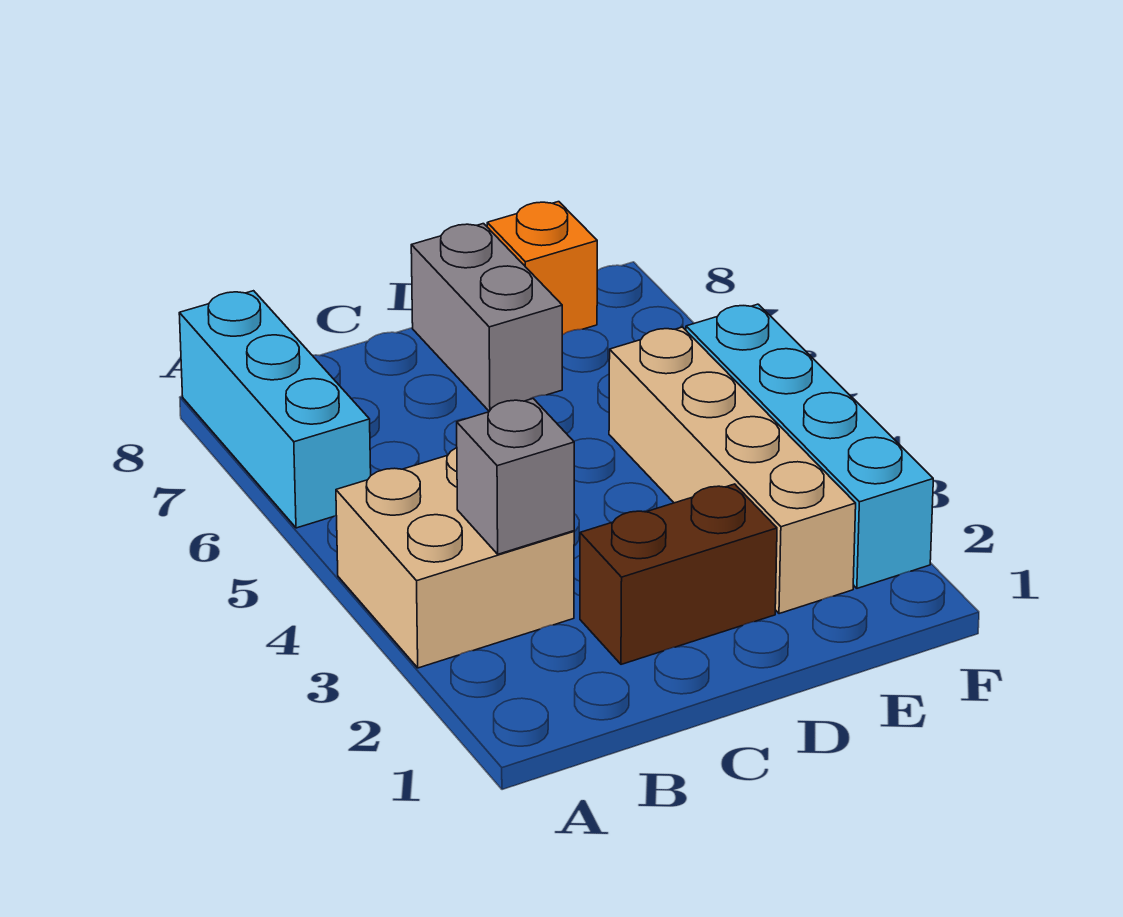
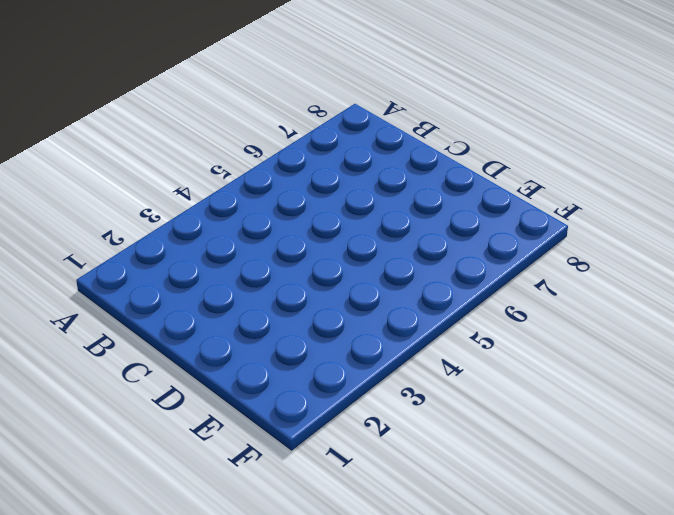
none -> tan 2x2 brick [336,448,574,668]
none -> cyan 1x3 brick [179,291,371,528]

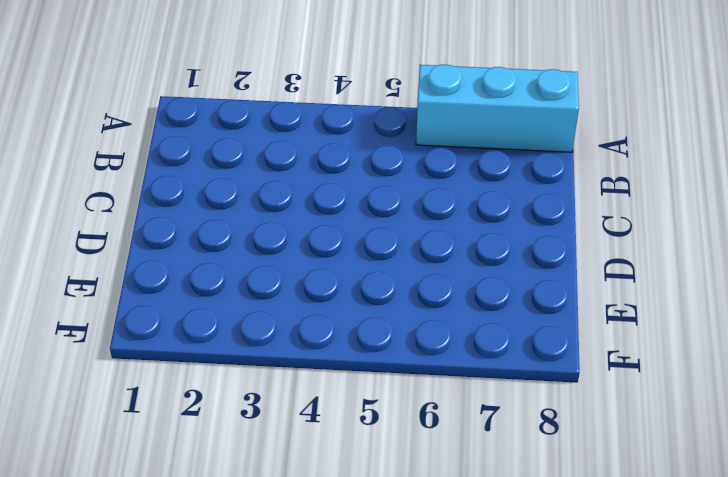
none -> tan 2x2 brick [336,448,574,668]
none -> brown 1x2 brick [580,484,777,664]

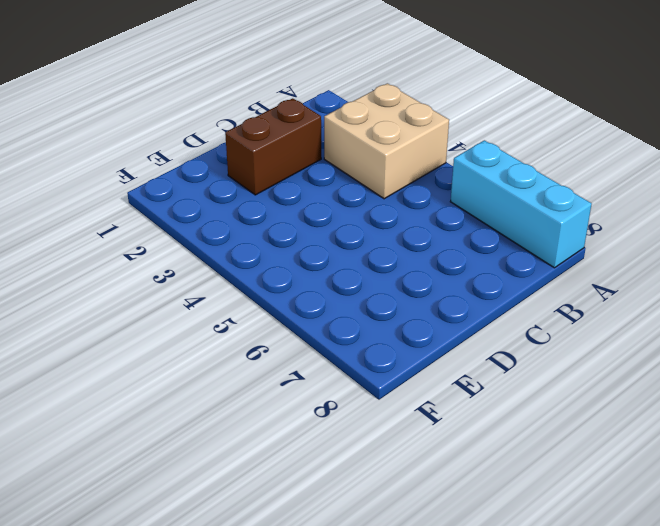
none -> grey 1x2 brick [411,224,562,411]
none -> tan 1x4 brick [609,327,856,614]

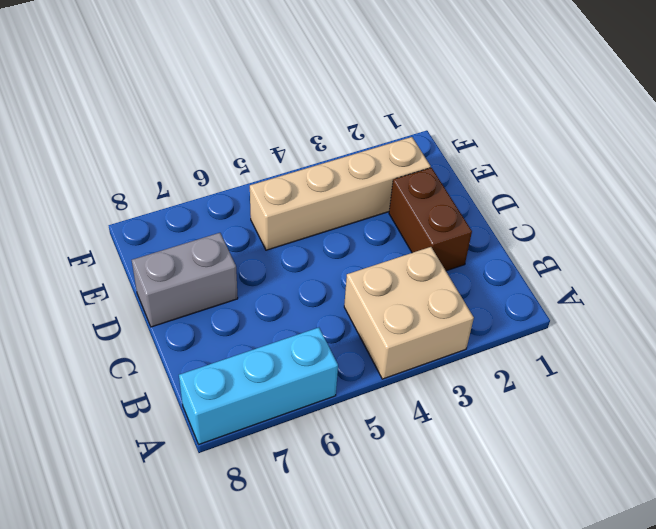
none -> orange 1x1 brick [487,202,597,335]
none -> cyan 1x4 brick [686,304,933,588]

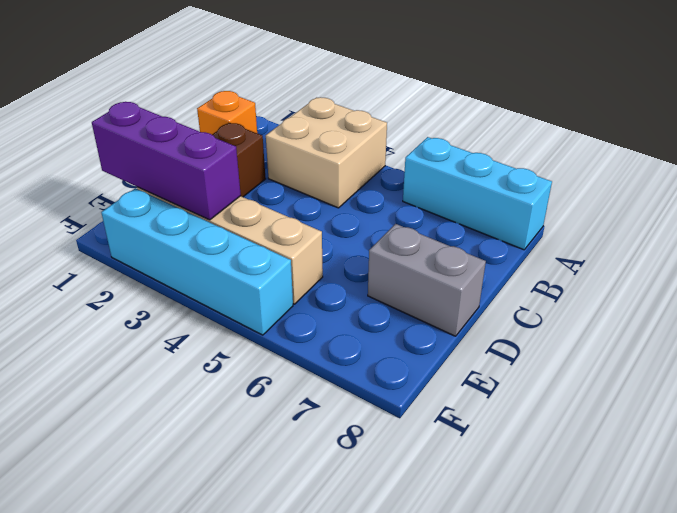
orange 1x1 brick [197,91,257,134] -> orange 1x1 brick moved to [487,202,597,335]
purple 1x3 brick [92,102,241,220] -> none
none -> grey 1x1 brick [457,399,574,554]

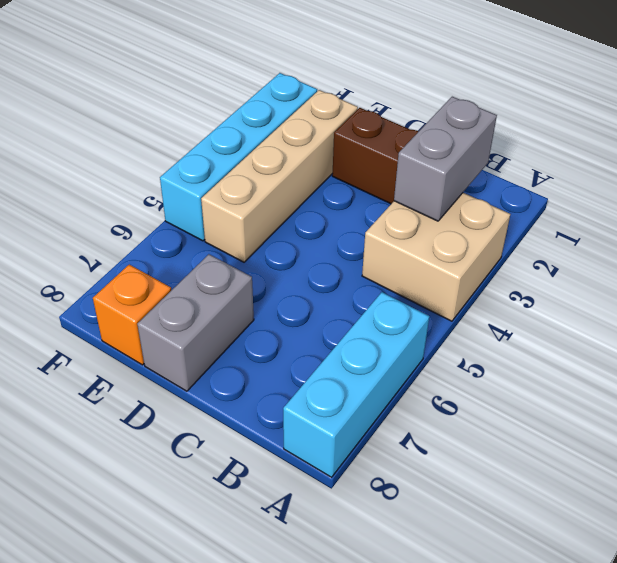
grey 1x2 brick [394,97,497,221] -> grey 1x1 brick [457,399,574,554]

